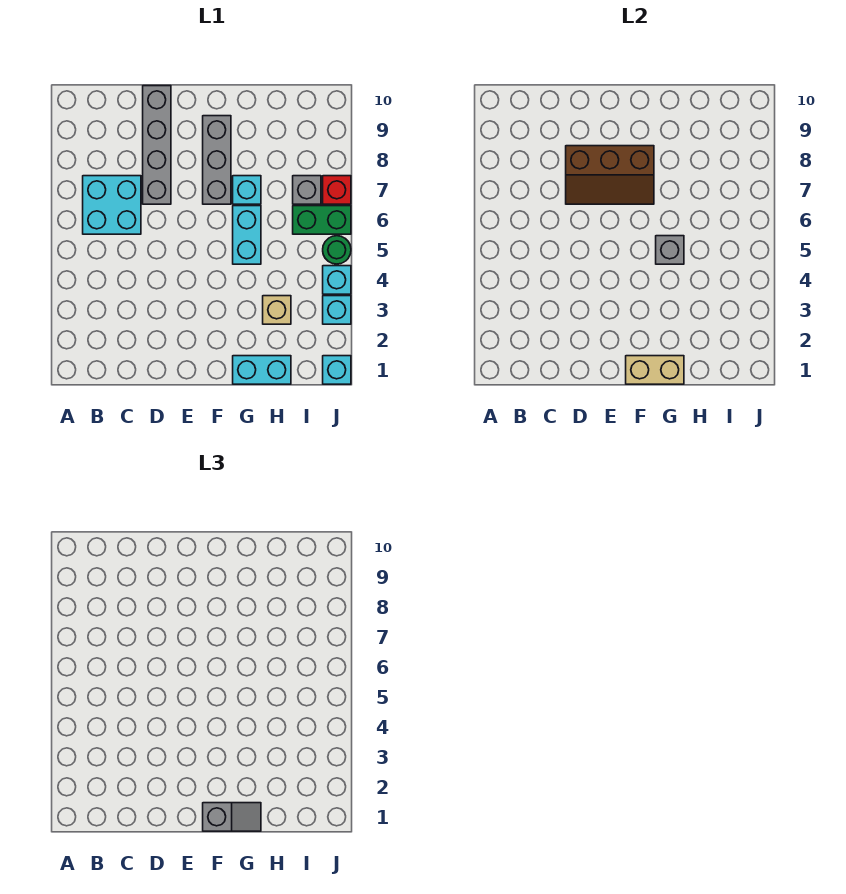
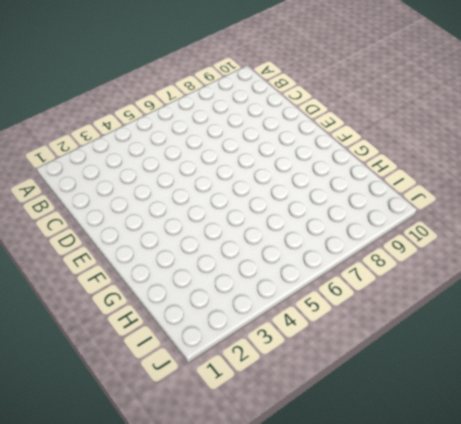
none -> cyan 2x2 brick [83,176,141,234]
none -> grey 1x4 brick [143,86,171,204]
none -> grey 1x3 brick [203,116,231,204]

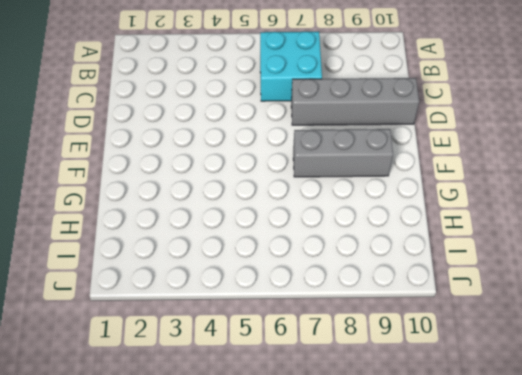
none -> cyan 1x2 brick [233,356,291,384]
none -> cyan 1x2 brick [233,206,261,264]
none -> cyan 1x1 brick [233,176,261,204]

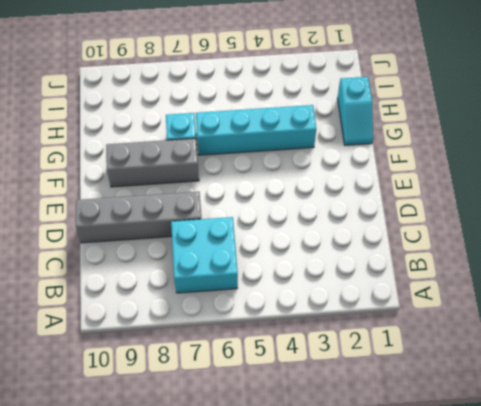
cyan 1x2 slope [338,77,373,145] -> cyan 1x2 brick [233,356,291,384]
cyan 1x4 brick [196,105,316,155] -> cyan 1x2 brick [233,206,261,264]
none -> tan 1x1 brick [263,296,291,324]
none -> green 1x2 brick [293,206,351,234]
none -> grey 1x1 brick [293,176,321,204]

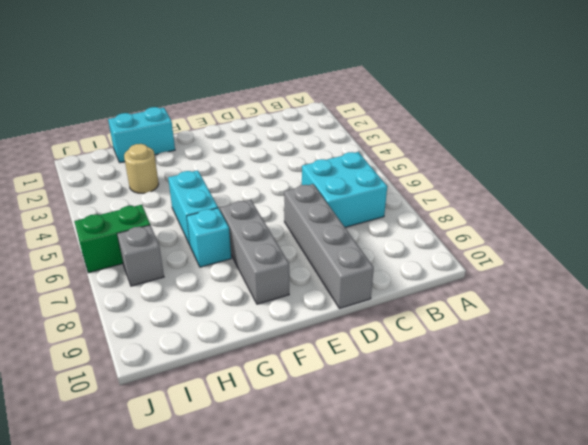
tan 1x1 round brick [124,144,159,193] -> tan 1x1 brick [263,296,291,324]
none -> cyan 1x1 brick [323,356,351,384]
none -> cyan 1x1 brick [323,296,351,324]
none -> cyan 1x1 brick [323,266,351,294]

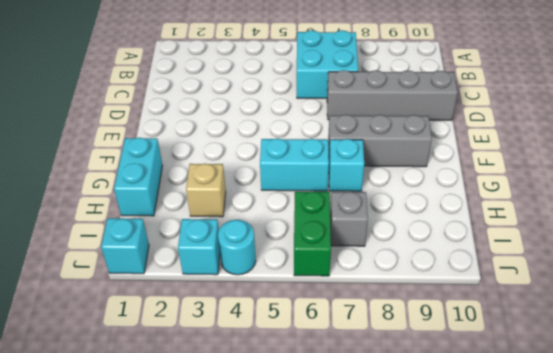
cyan 1x1 round brick [218,220,256,275] -> cyan 1x1 brick [323,266,351,294]
none -> green 1x1 round brick [323,236,351,264]
none -> red 1x1 brick [323,176,351,204]
none -> brown 2x3 slope [566,146,654,204]

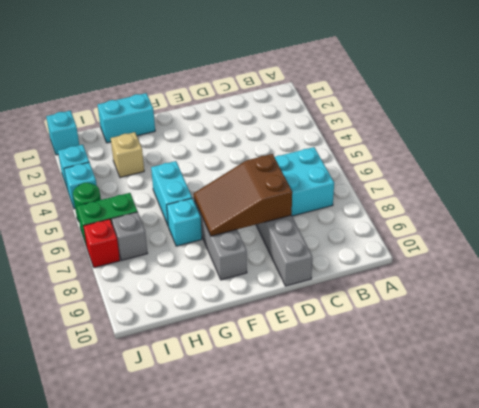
brown 2x3 slope [194,154,292,236] -> brown 2x3 slope turned to [566,146,654,204]
none -> tan 1x2 brick [626,356,684,384]
none -> grey 1x1 brick [656,236,684,264]
none -> grey 1x2 slope [203,803,261,831]

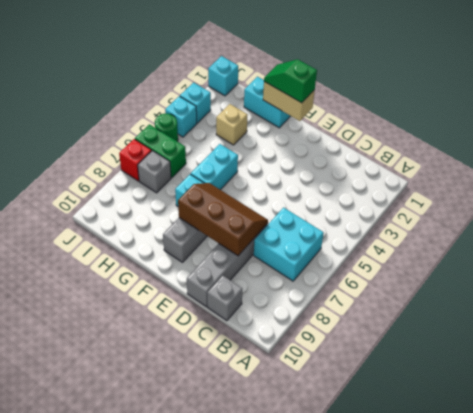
grey 1x1 brick [207,275,242,321] -> grey 1x1 brick moved to [656,236,684,264]
green 1x2 slope [264,59,317,103] -> grey 1x2 slope [203,803,261,831]

